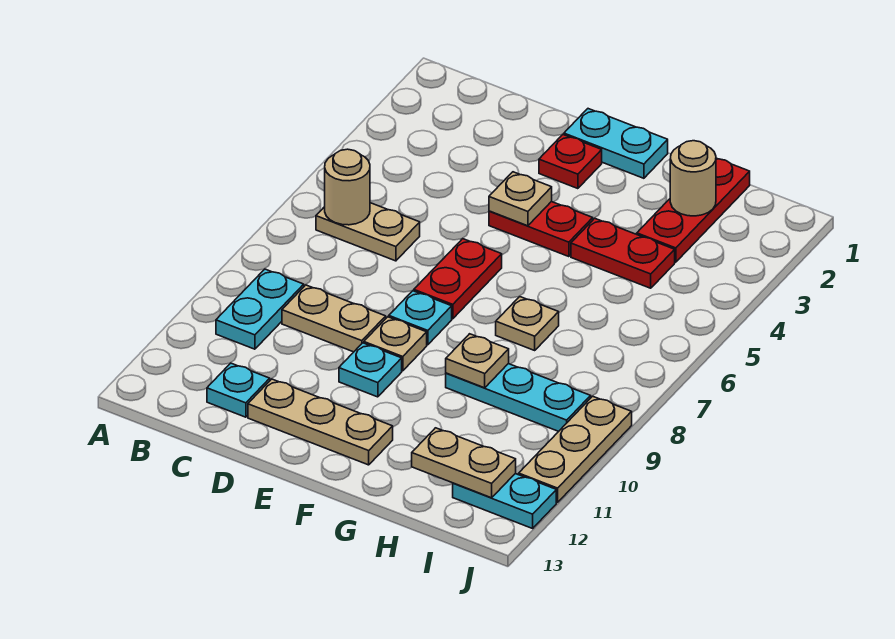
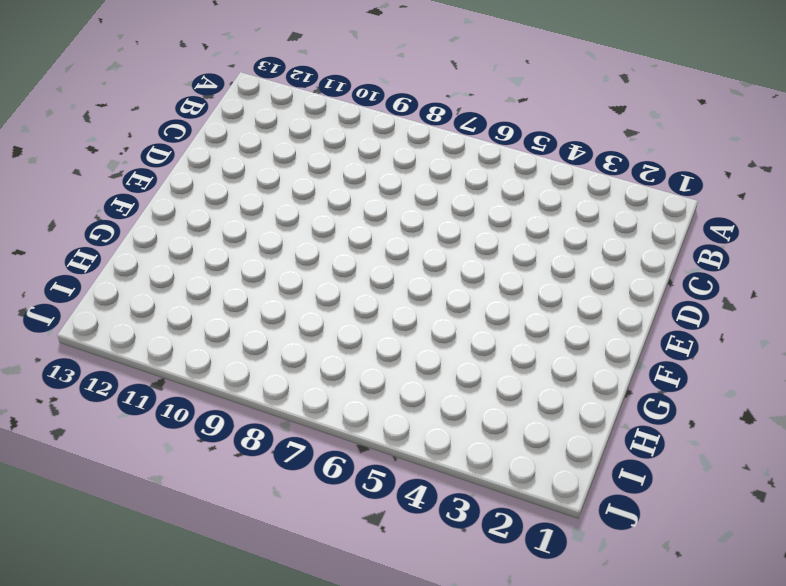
none -> tan 1x2 plate [316,203,420,261]
none -> cyan 1x2 plate [216,269,304,349]
none -> tan 1x2 plate [282,285,386,352]

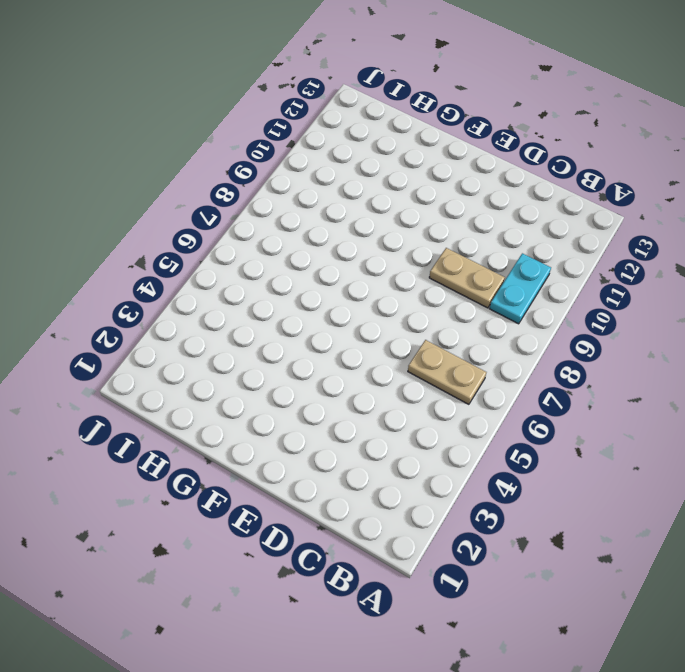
none -> cyan 1x1 plate [207,363,270,417]
none -> tan 1x3 plate [248,379,393,465]
none -> cyan 1x2 plate [564,109,668,178]

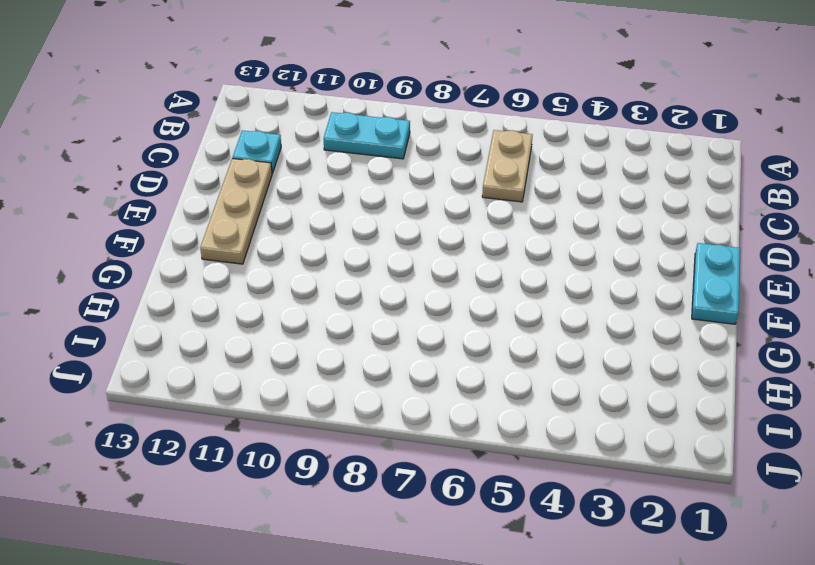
none -> tan 1x2 plate [282,285,386,352]
none -> red 1x1 plate [539,135,602,189]
none -> red 1x2 plate [489,202,593,257]

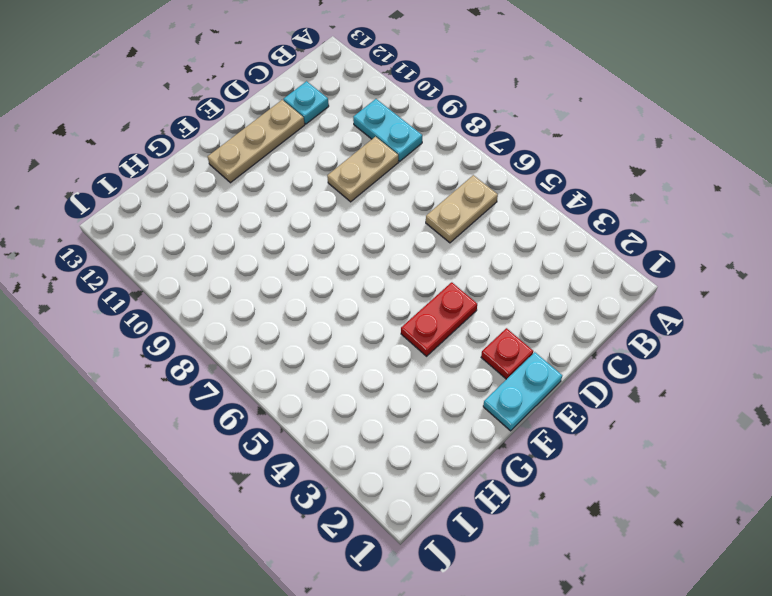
none -> red 1x2 plate [414,239,502,319]
none -> cyan 1x1 plate [389,291,452,345]
none -> tan 1x1 plate [364,317,427,371]

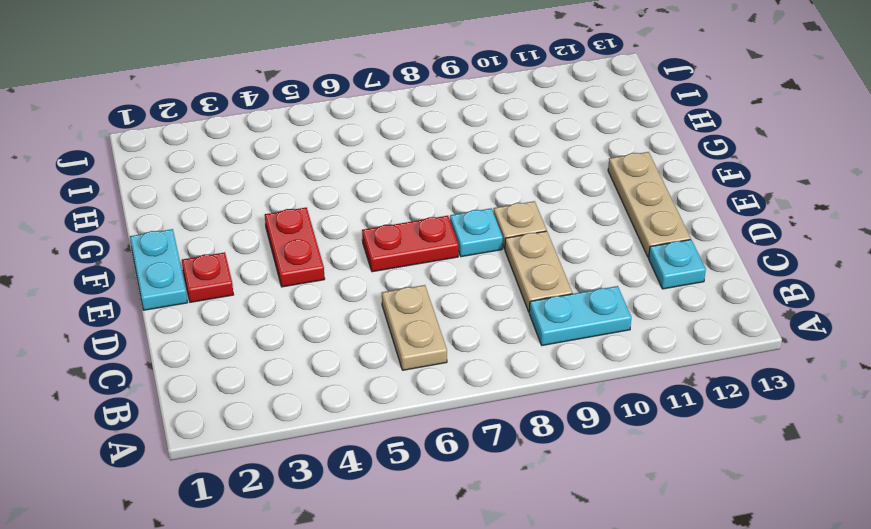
none -> cyan 1x1 plate [339,343,402,397]
none -> red 1x2 plate [571,218,675,288]
none -> tan 1x1 plate [496,297,559,350]

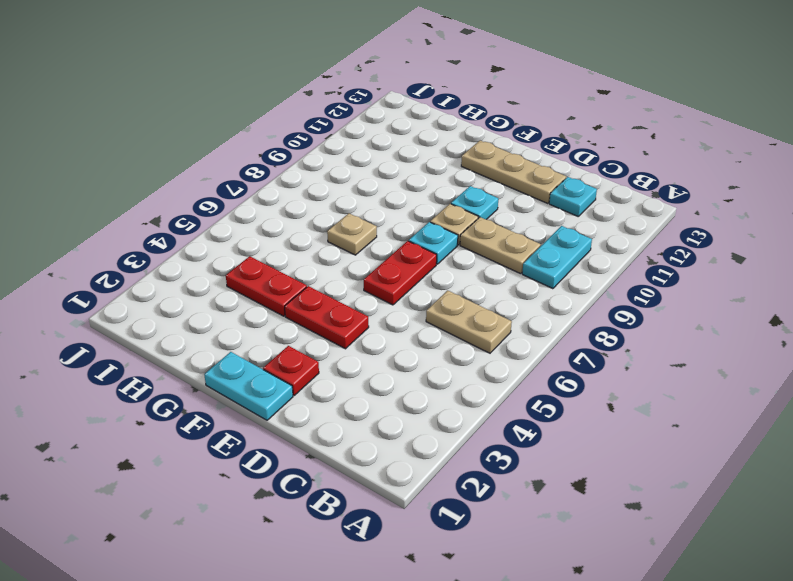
none -> cyan 1x3 plate [446,364,591,431]
none -> red 1x3 plate [637,158,750,262]
none -> cyan 1x2 plate [453,474,556,528]

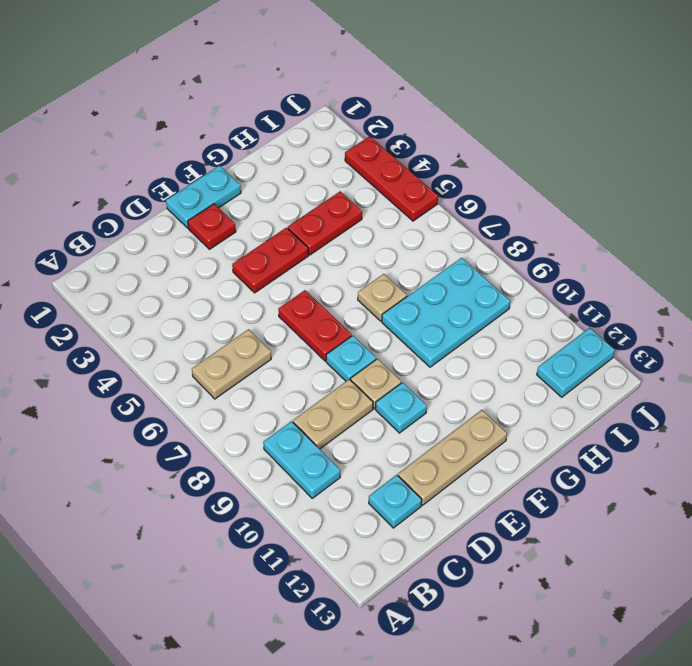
cyan 2x3 plate [382,258,510,367] -> cyan 1x3 plate [446,364,591,431]
red 1x3 plate [345,136,438,221] -> red 1x3 plate moved to [637,158,750,262]
none -> tan 1x3 plate [519,396,632,502]
none -> tan 1x1 round brick [325,149,370,225]
none -> tan 1x1 plate [489,172,552,226]

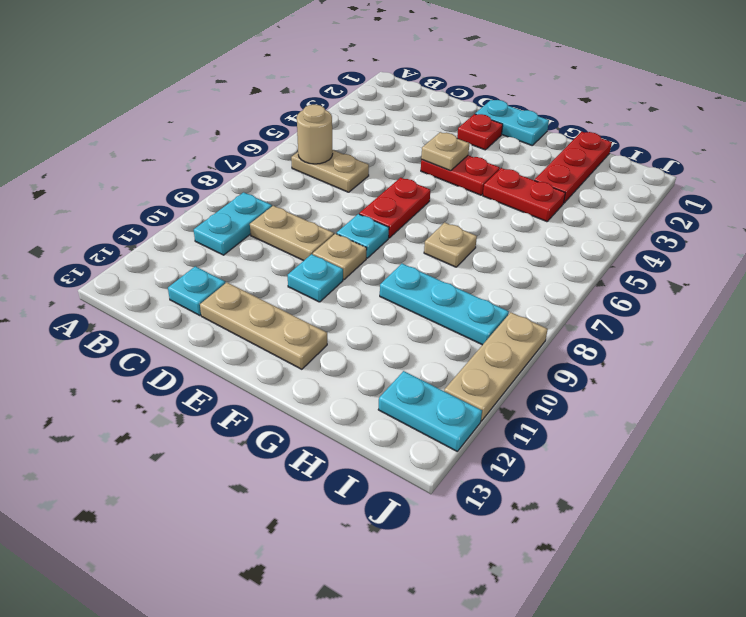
none -> tan 1x1 plate [446,334,509,388]
none -> tan 1x1 round brick [670,141,716,216]
none -> tan 1x2 plate [412,428,516,498]

